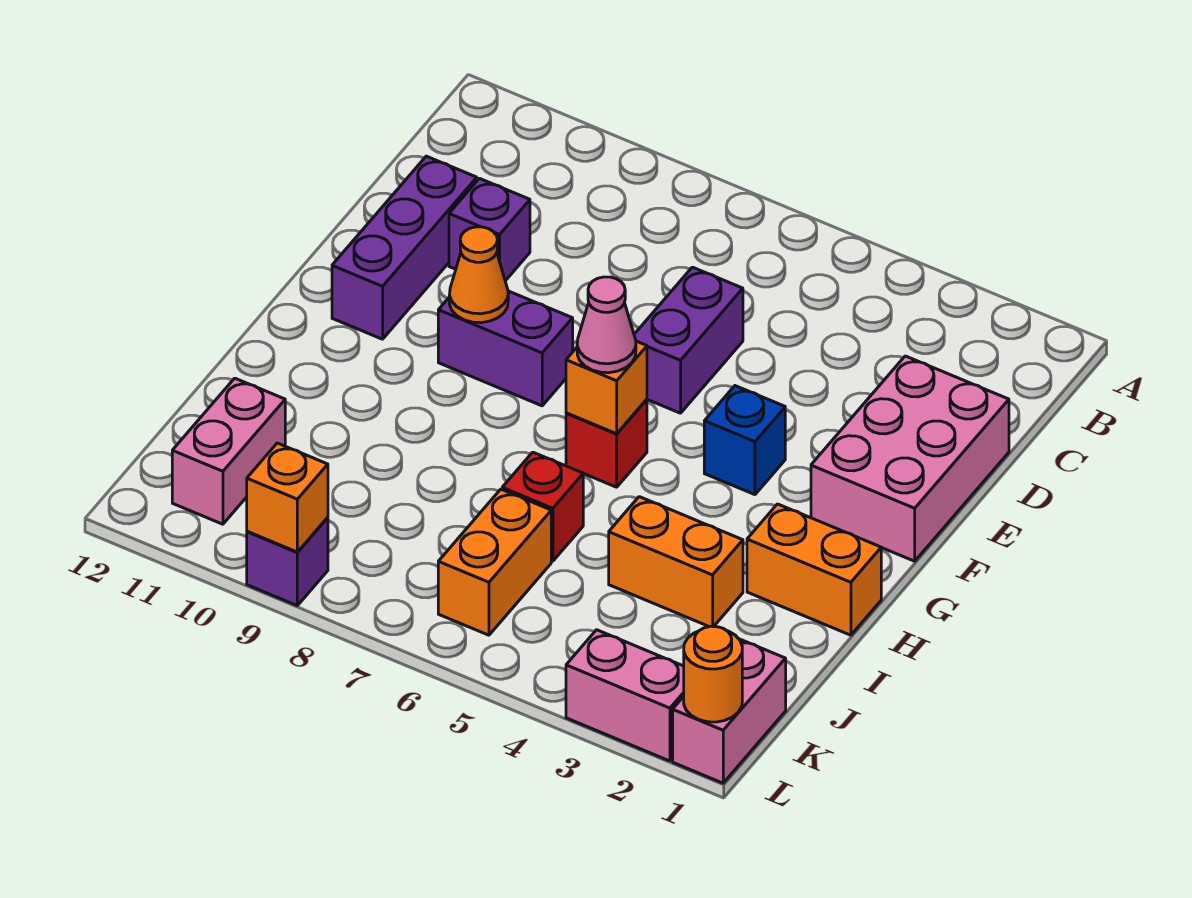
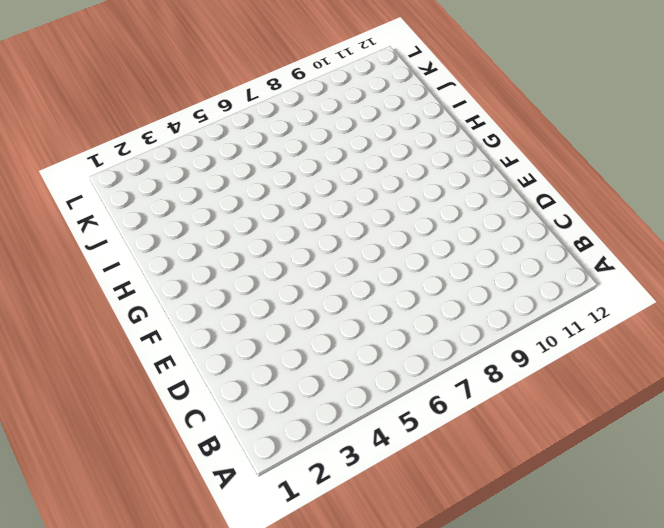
none -> pink 2x3 brick [811,356,1009,561]
none -> purple 1x2 brick [634,267,743,413]
none -> purple 1x1 brick [449,179,530,281]

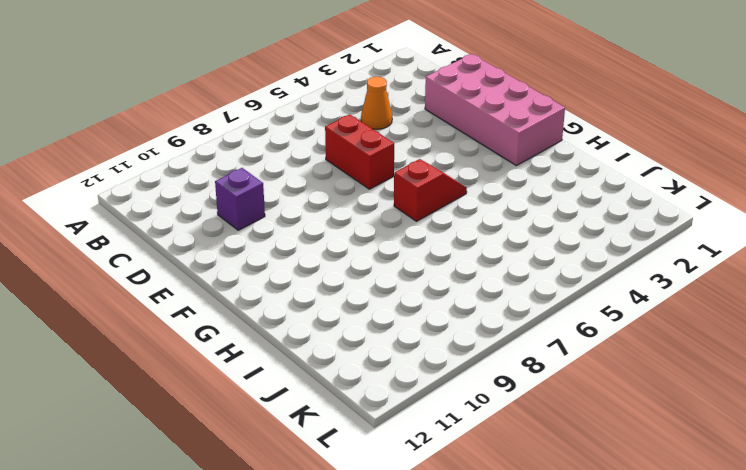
orange 1x1 cone [361,77,392,129] -> orange 1x1 cone moved to [449,227,508,323]
pink 2x4 brick [425,54,565,166] -> pink 2x3 brick [811,356,1009,561]
red 1x2 brick [325,114,394,189] -> purple 1x2 brick [634,267,743,413]
red 1x2 slope [394,159,467,221] -> red 1x1 brick [566,399,647,487]
none -> purple 1x3 brick [332,156,477,339]
none -> blue 1x1 brick [704,386,785,495]
none -> purple 1x2 brick [438,291,573,406]

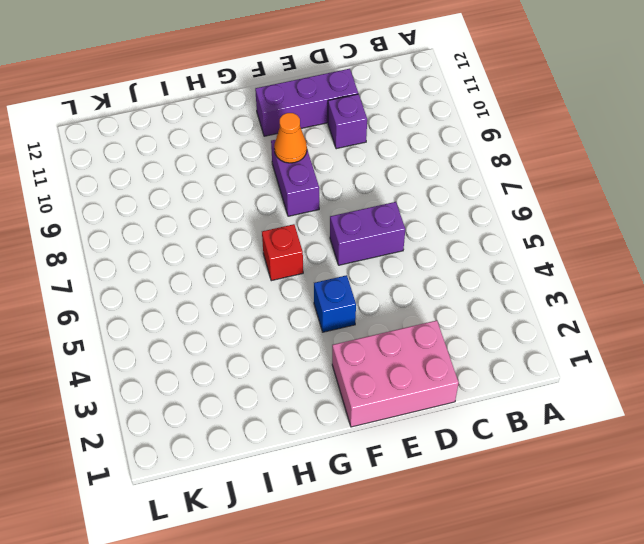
none -> orange 1x2 brick [747,504,881,635]
none -> orange 1x2 brick [609,497,743,627]
none -> red 1x1 brick [502,452,583,561]

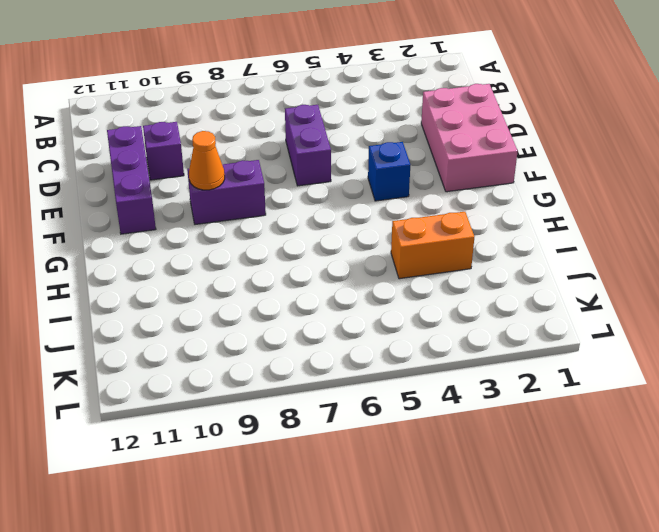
none -> red 1x1 brick [566,399,647,487]
none -> orange 1x2 brick [747,504,881,635]
none -> red 1x1 brick [502,452,583,561]

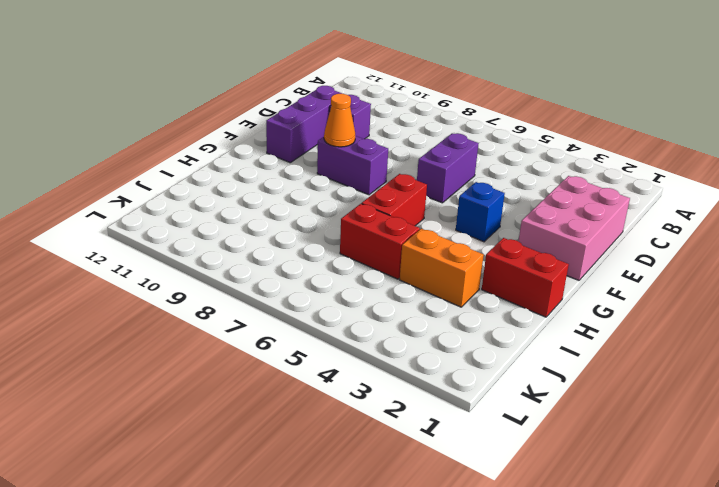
red 1x2 brick [362,174,427,226] -> red 1x1 brick [566,399,647,487]
red 1x2 brick [482,238,569,317] -> orange 1x2 brick [747,504,881,635]
red 1x2 brick [340,204,420,279] -> red 1x1 brick [502,452,583,561]
none -> orange 1x2 brick [438,489,551,635]
none -> pink 1x2 brick [172,378,285,524]
none -> pink 1x2 brick [673,639,786,783]

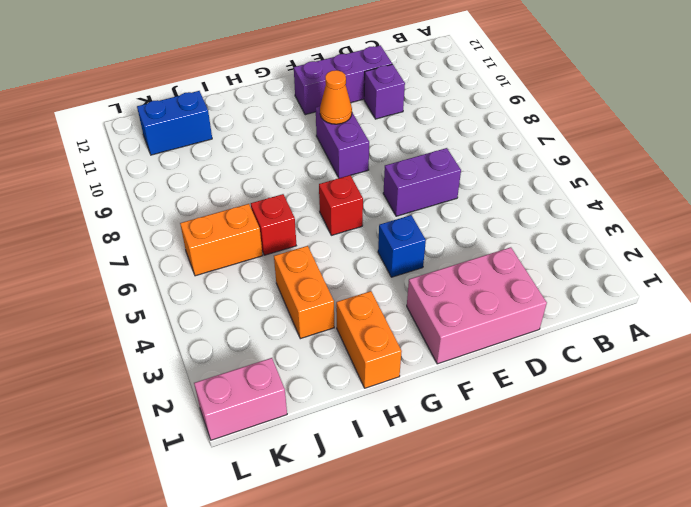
blue 1x2 brick [137,91,212,155] -> pink 1x2 brick [172,378,285,524]
none -> pink 1x2 brick [566,630,684,761]
none -> purple 1x1 brick [247,518,328,605]
none -> orange 1x1 brick [566,341,647,434]

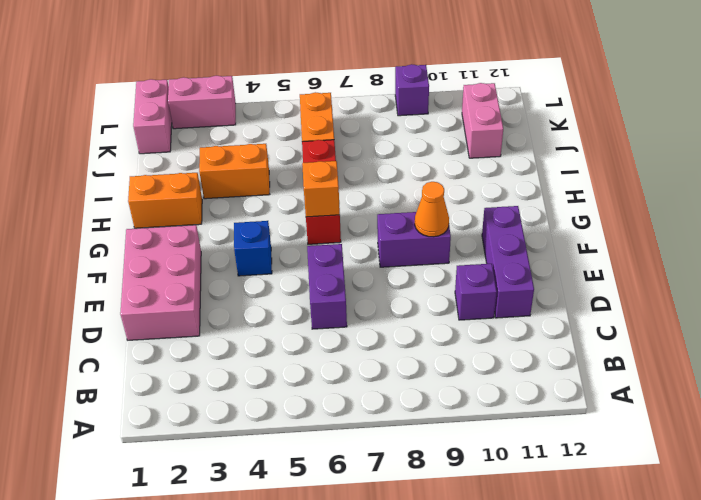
none -> orange 1x1 round brick [684,626,742,722]
none -> orange 1x1 brick [247,443,328,552]
none -> pink 1x1 cone [577,277,636,373]

